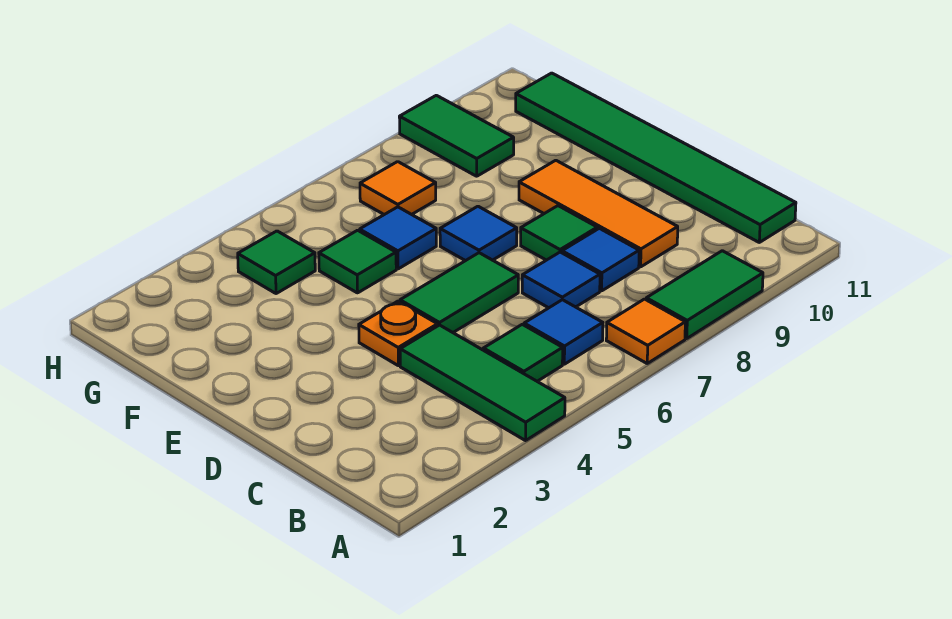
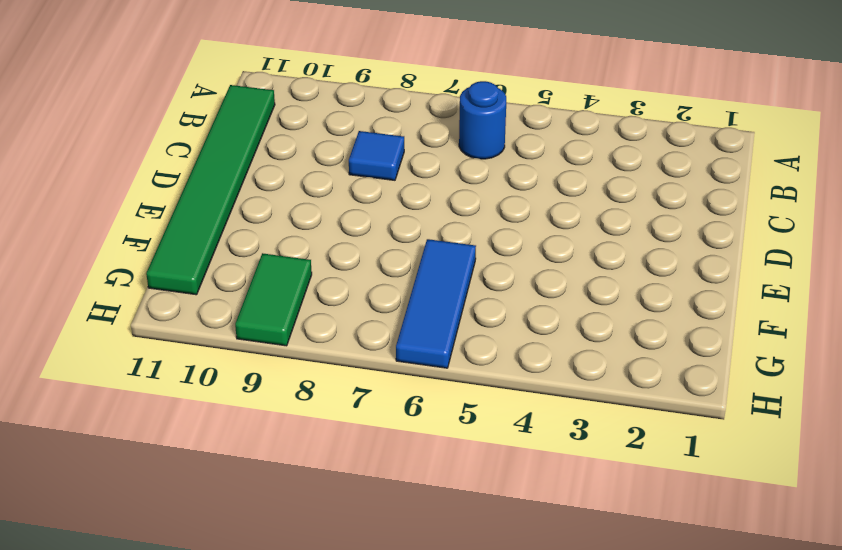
blue 1x1 round brick [459,81,506,159] -> blue 1x1 tile [524,300,603,364]
blue 1x3 tile [396,239,476,368] -> blue 1x1 tile [360,207,436,269]
none -> green 1x3 tile [400,325,565,441]
none -> orange 1x1 tile [606,299,685,363]
none -> green 1x2 tile [646,251,763,338]

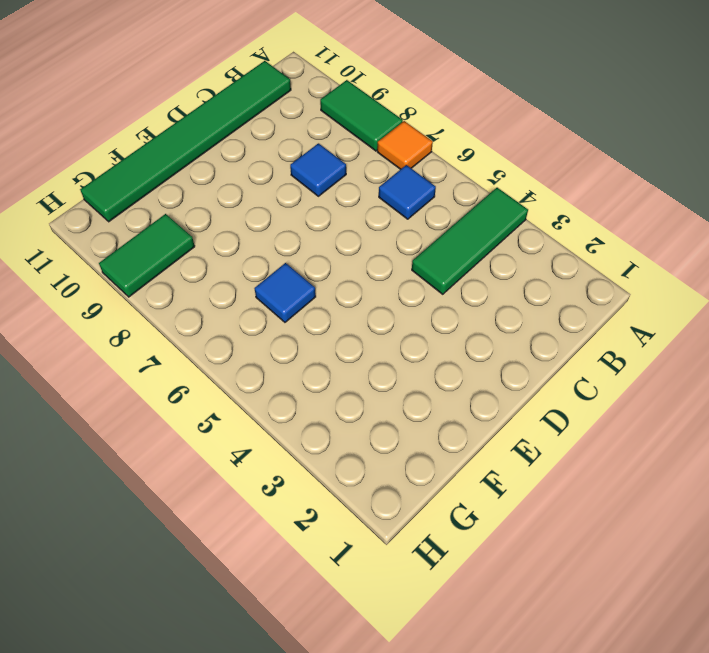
none -> green 1x1 tile [483,324,563,381]
none -> blue 1x1 tile [522,252,600,308]
none -> orange 1x3 tile [519,160,678,267]

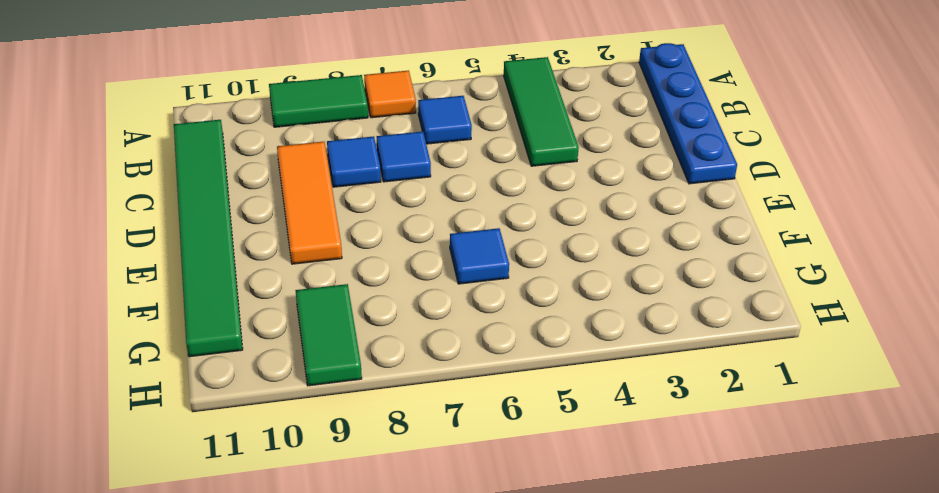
blue 1x4 plate [639,43,737,184] -> none
none -> green 1x1 tile [483,324,563,381]
none -> orange 1x1 plate [359,301,438,366]
none -> green 1x2 tile [400,253,518,332]

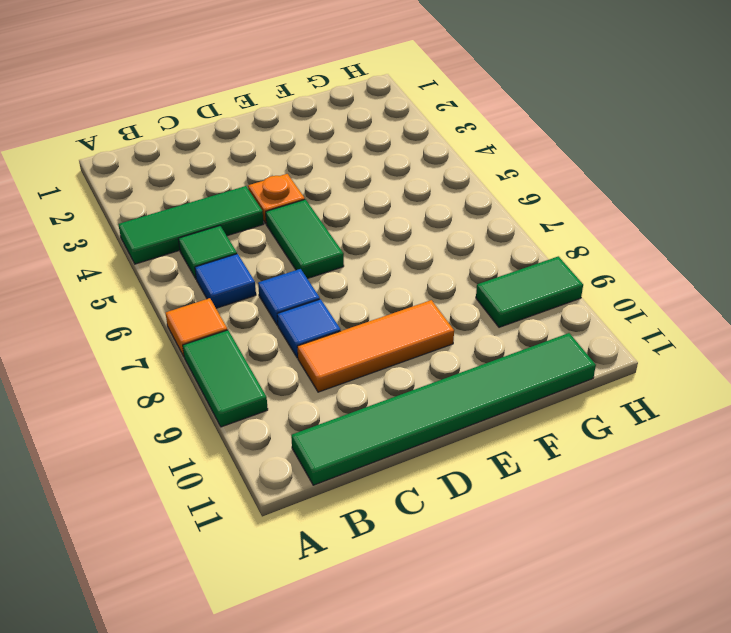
none -> green 1x1 tile [521,206,597,260]
none -> blue 1x1 tile [440,206,517,261]
none -> green 1x1 tile [319,230,396,293]

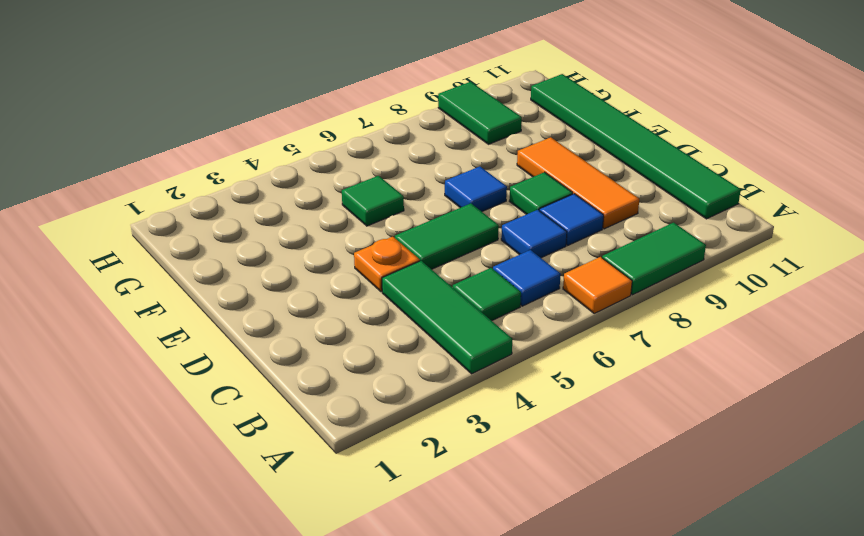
none -> blue 1x1 tile [360,207,436,269]
none -> green 1x1 tile [238,231,315,294]
none -> orange 1x1 tile [360,162,436,215]

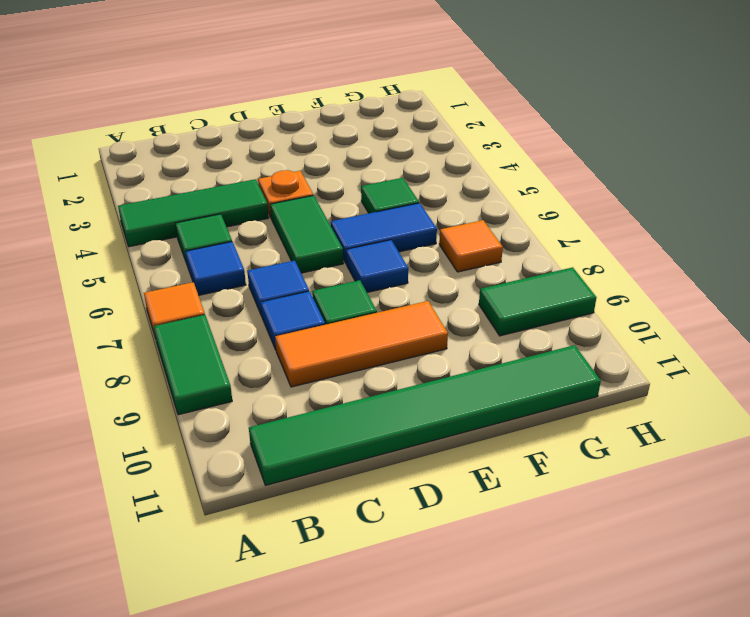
blue 1x2 tile [331,203,437,263] -> blue 1x1 tile [360,207,436,269]
none -> green 1x1 tile [238,231,315,294]

